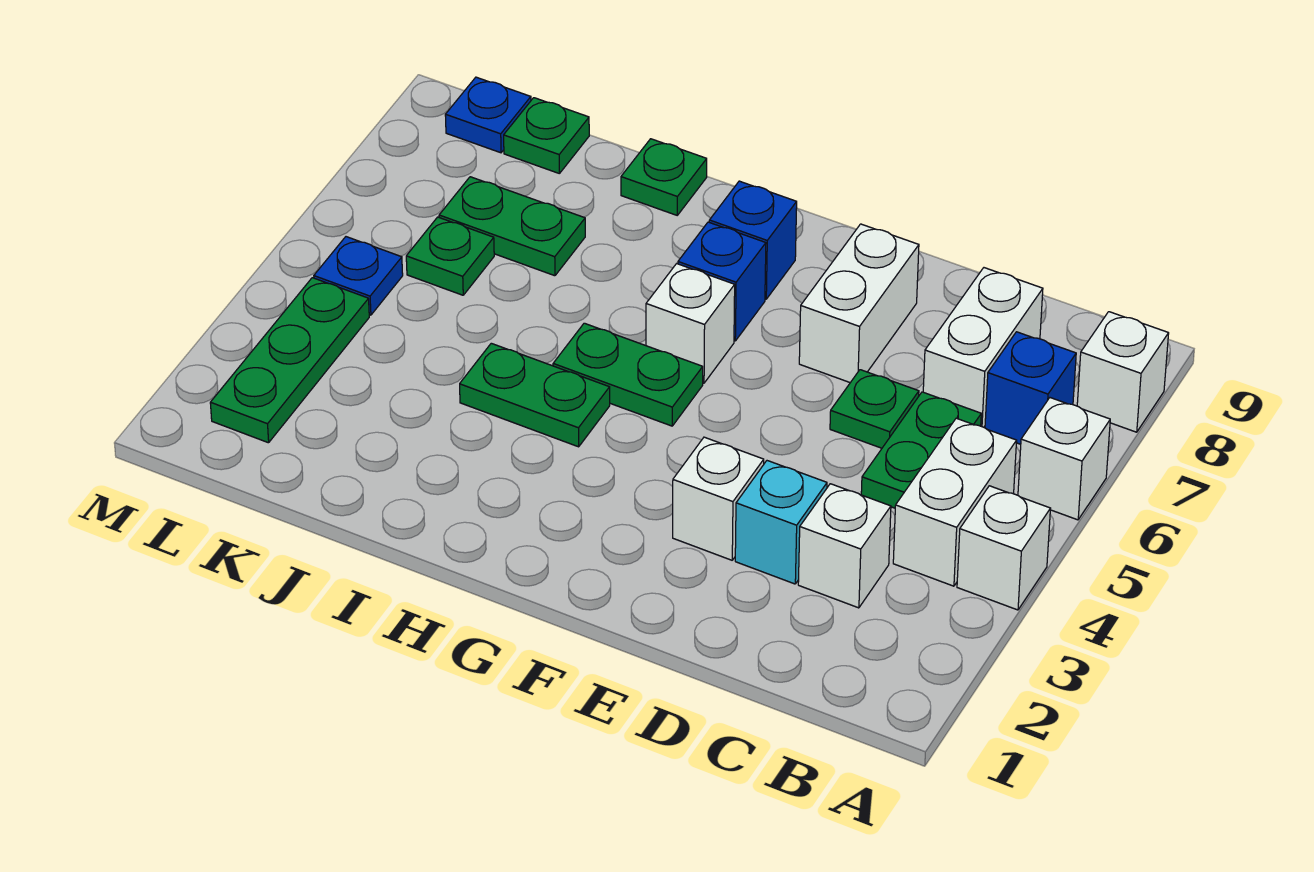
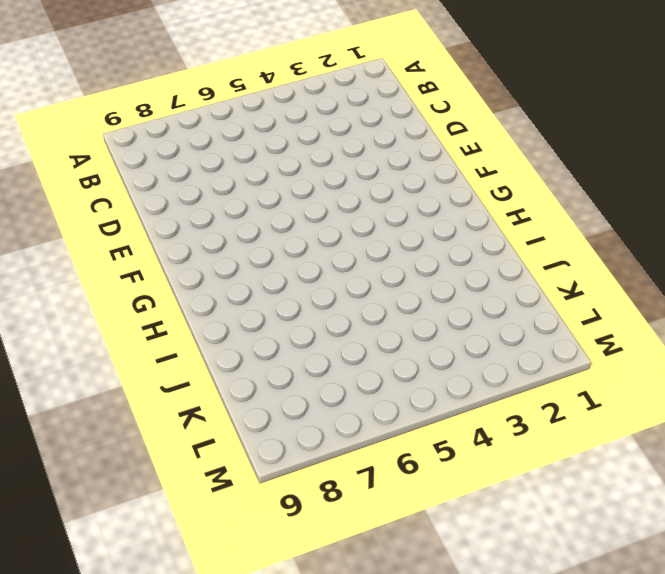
none -> white 1x1 brick [957,486,1050,610]
none -> white 1x1 brick [1018,398,1110,520]
none -> white 1x1 brick [1077,312,1169,432]

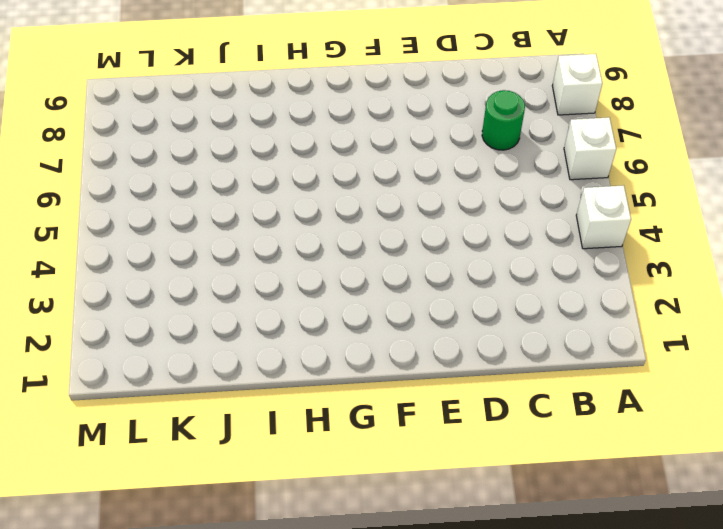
green 1x1 round brick [482,90,525,150] -> white 1x2 brick [923,268,1043,427]
none -> white 1x2 brick [893,418,1017,586]
none -> blue 1x1 brick [985,332,1076,444]
none -> white 1x1 brick [798,484,891,608]

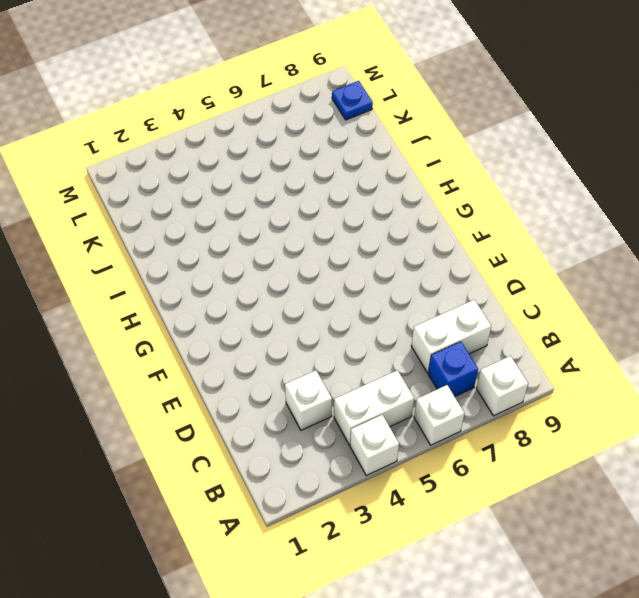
none -> green 1x2 plate [861,392,981,508]
none -> cyan 1x1 brick [735,461,827,584]
none -> green 1x1 plate [830,370,919,448]

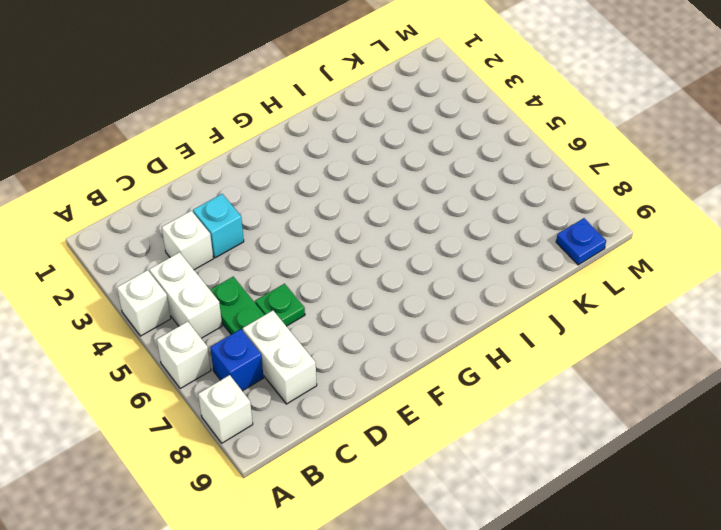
none -> white 1x1 brick [673,437,764,560]
none -> white 1x2 brick [799,224,919,383]
none -> green 1x2 plate [553,323,703,426]

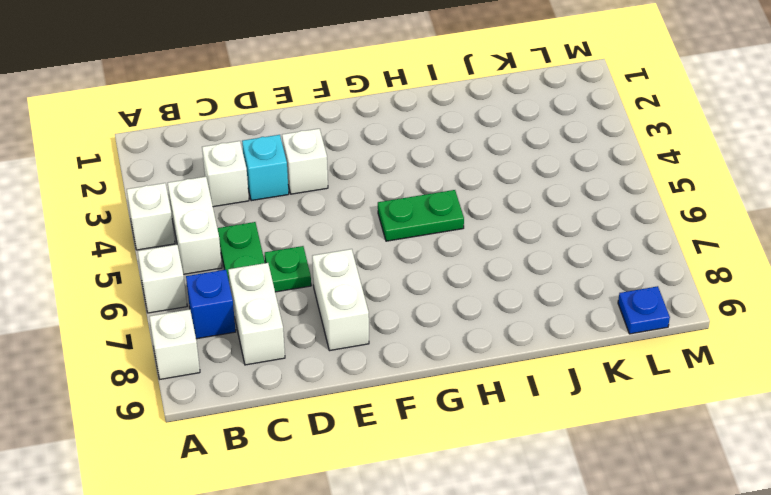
none -> white 1x1 brick [646,264,735,383]
none -> blue 1x1 brick [678,222,766,341]
none -> blue 1x1 brick [709,181,797,299]

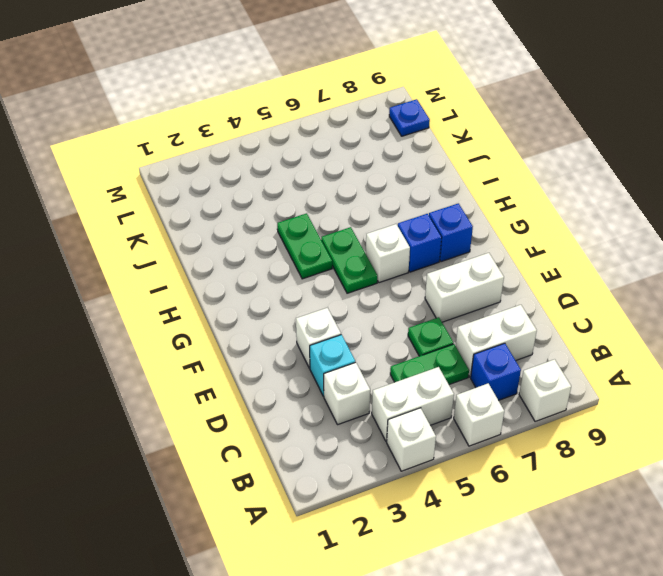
none -> green 1x1 plate [621,139,707,215]
none -> green 1x2 plate [439,177,585,276]
none -> green 1x1 plate [406,217,494,295]

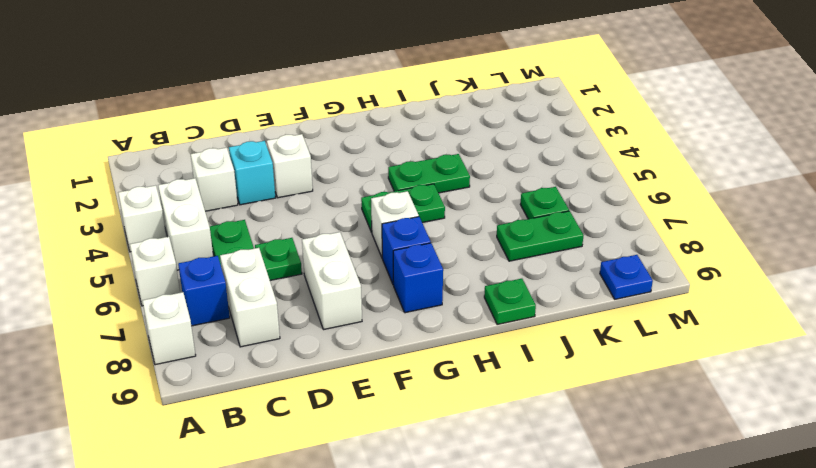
none -> green 1x1 plate [504,98,589,174]
none -> green 1x3 plate [210,278,369,443]
none -> blue 1x1 plate [314,237,403,315]

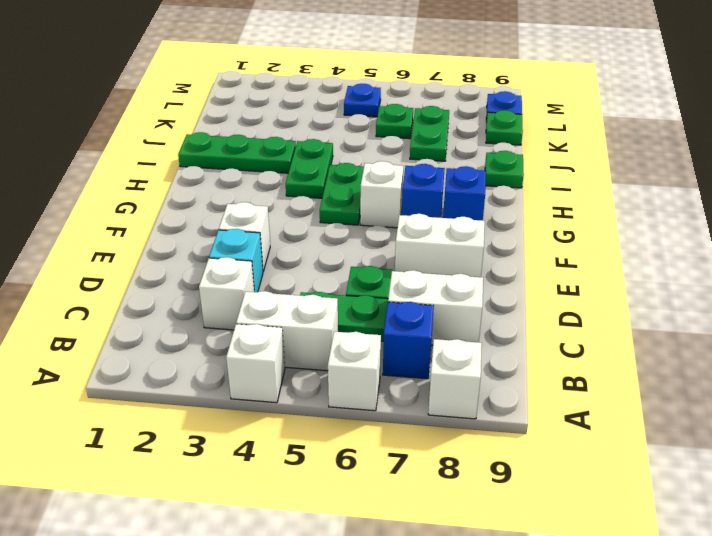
green 1x3 plate [178,132,296,173] -> green 1x3 plate moved to [210,278,369,443]

